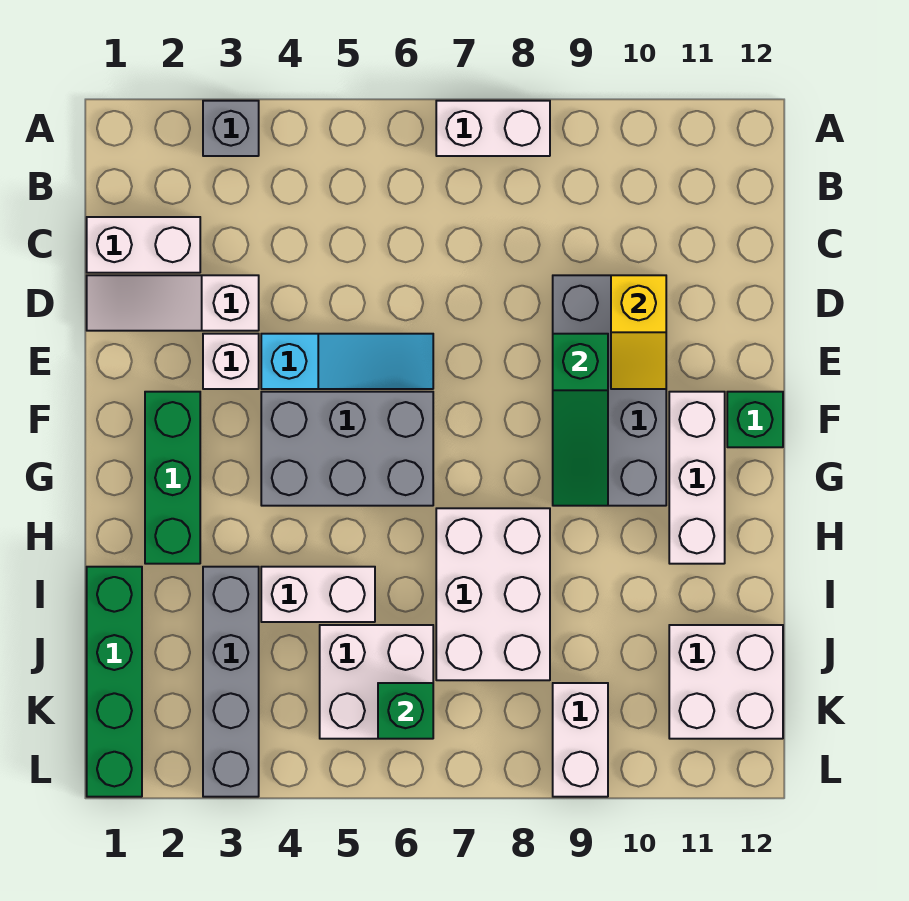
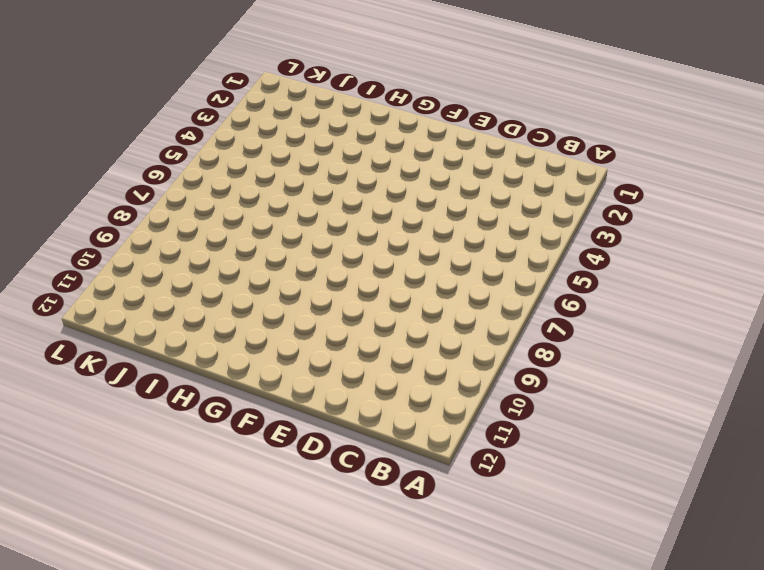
none -> grey 1x1 brick [203,101,259,156]
none -> white 1x2 brick [436,101,550,156]
none -> white 1x2 brick [87,217,200,273]

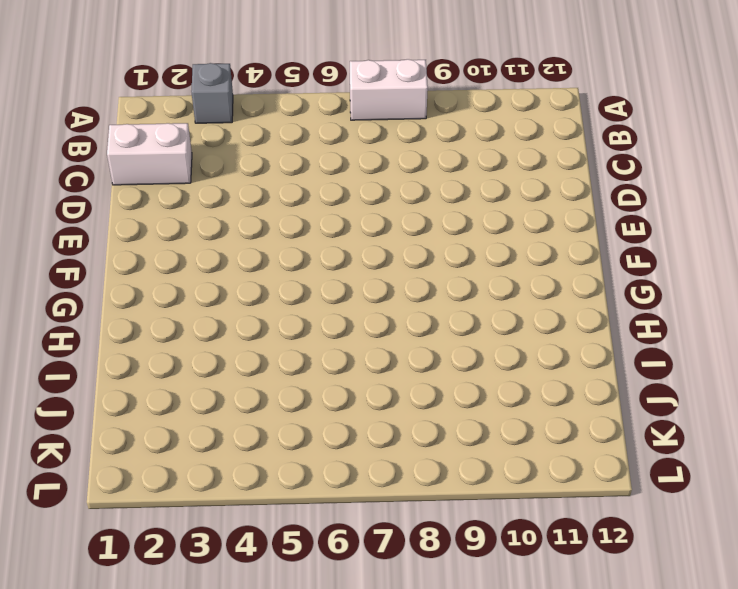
none -> white 1x3 slope [87,275,259,331]
none -> grey 2x4 brick [553,275,666,506]
none -> white 1x1 brick [203,334,259,389]

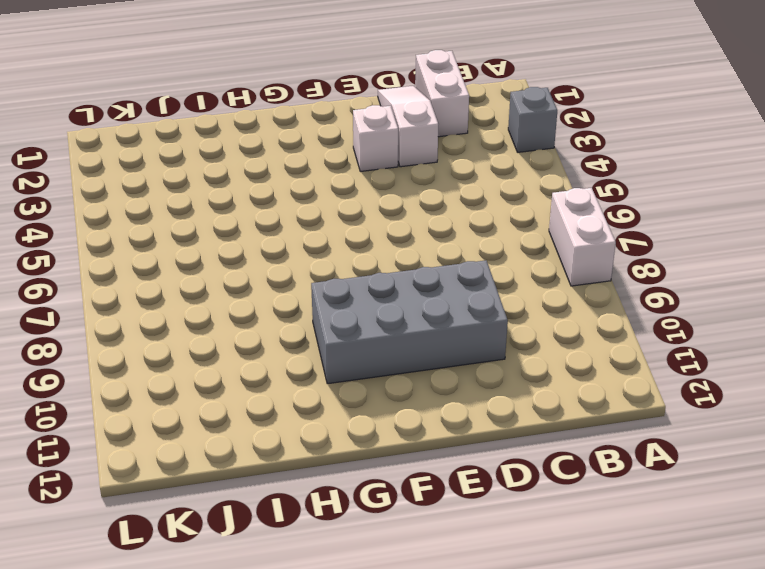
none -> cyan 1x3 slope [261,334,433,389]
none -> green 1x3 brick [145,392,200,564]
none -> grey 2x3 brick [261,392,433,506]

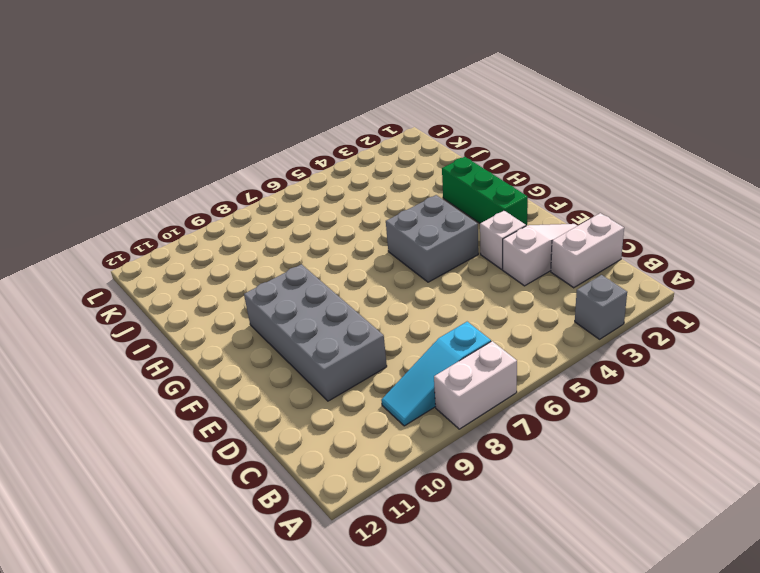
cyan 1x3 slope [381,322,491,426] -> cyan 1x3 slope moved to [261,334,433,389]
grey 2x2 brick [386,195,478,282] -> grey 2x3 brick [261,392,433,506]
none -> white 1x3 brick [669,392,725,564]
none -> green 1x1 brick [727,392,783,447]
none -> white 2x3 brick [436,508,550,680]

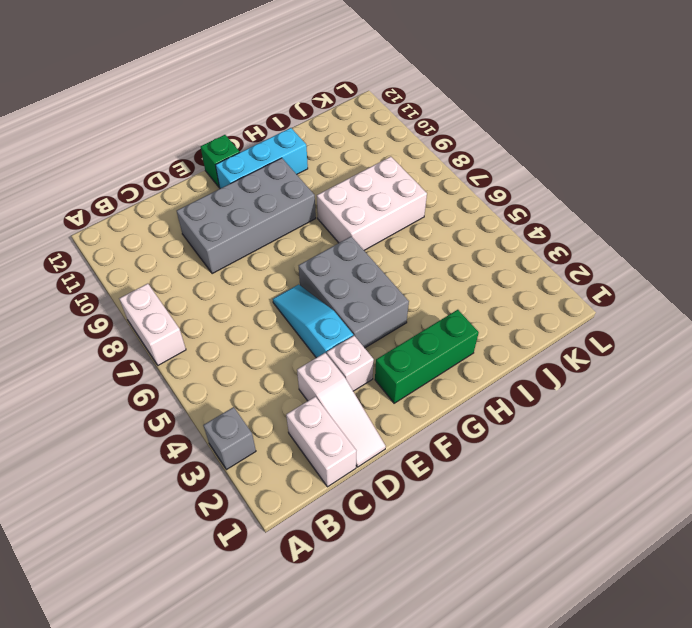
cyan 1x3 brick [216,128,308,189] -> white 1x3 brick [669,392,725,564]
none -> green 1x4 brick [87,567,142,797]
none -> grey 1x4 brick [203,567,259,797]
none -> white 1x2 brick [261,567,375,622]

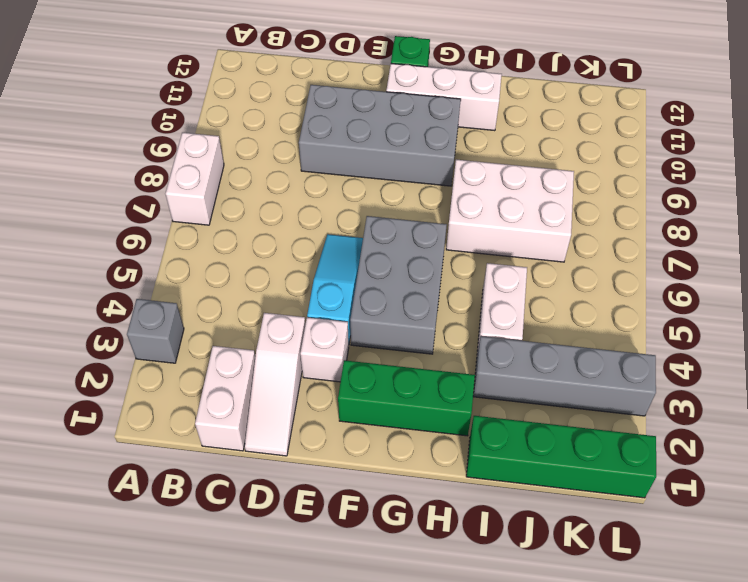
none -> white 2x2 brick [320,625,433,739]
none -> white 2x2 brick [669,625,783,739]
none -> white 1x2 brick [553,683,608,797]

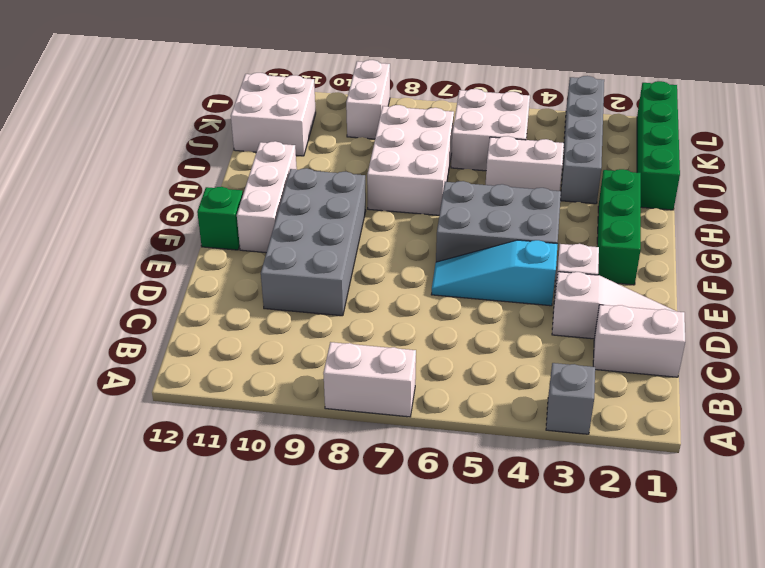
none -> yellow 1x2 slope [611,275,666,389]
none -> green 1x3 slope [553,334,608,506]
none -> green 1x1 brick [378,683,433,739]

